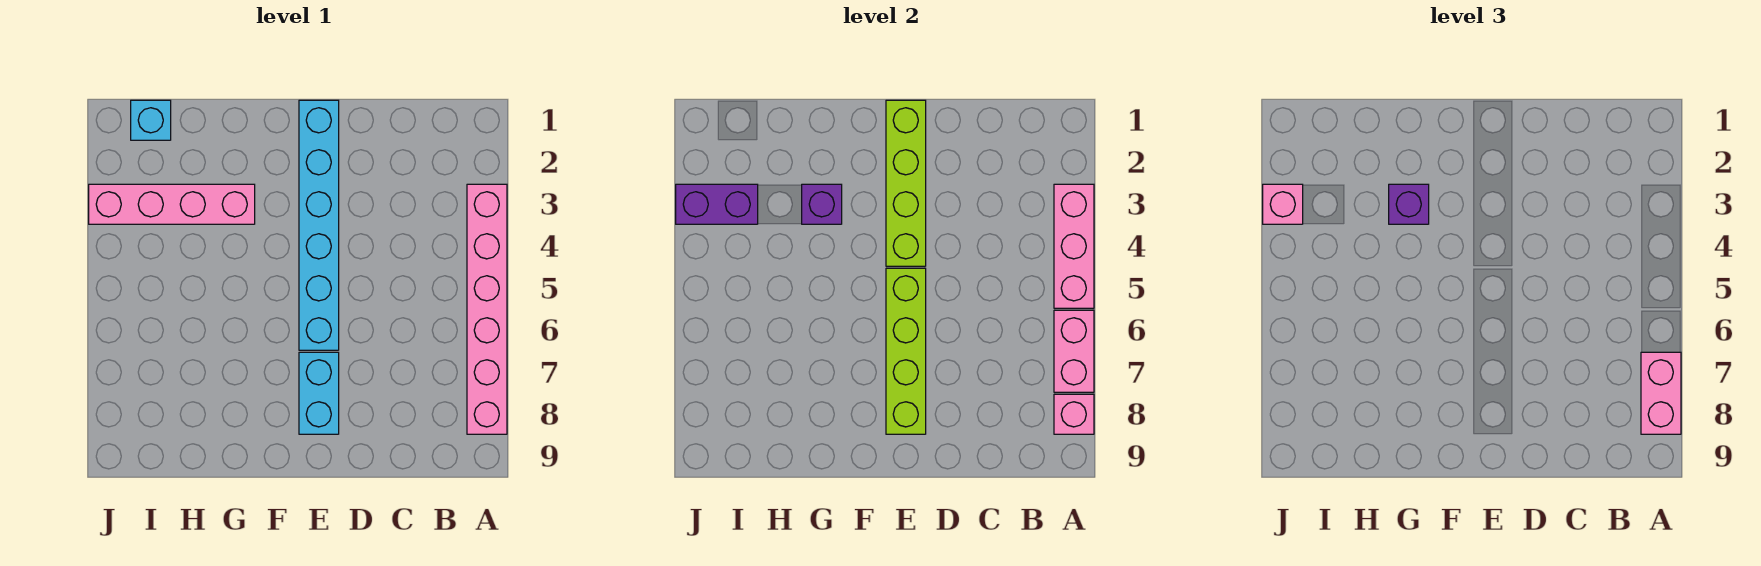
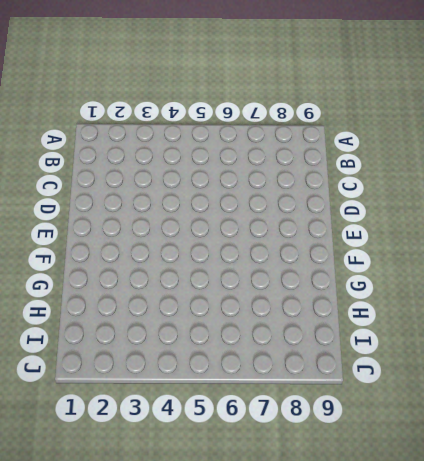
none -> pink 1x6 brick [467,184,507,434]
none -> cyan 1x6 brick [299,100,339,350]
none -> cyan 1x2 brick [299,352,339,434]

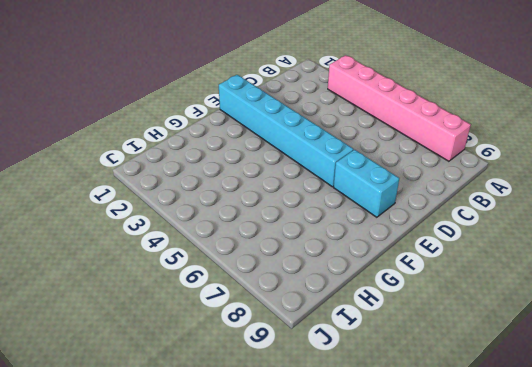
none -> pink 1x4 brick [89,184,255,224]
none -> cyan 1x1 brick [131,100,171,140]
none -> pink 1x3 brick [1054,184,1094,308]

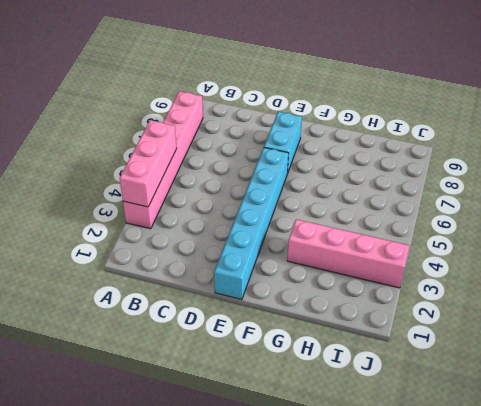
none -> cyan 1x1 brick [131,100,171,140]
none -> pink 1x2 brick [1054,310,1094,392]
none -> pink 1x1 brick [1054,394,1094,434]

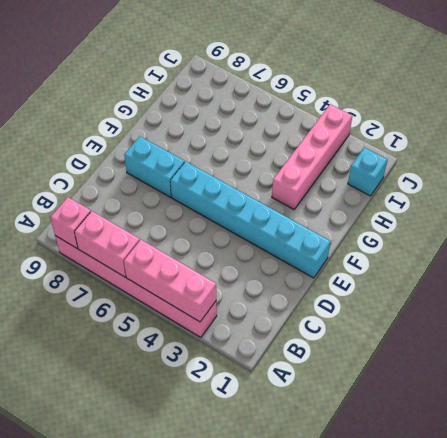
none -> lime 1x4 brick [886,100,926,266]
none -> lime 1x4 brick [886,268,926,434]
none -> purple 1x1 brick [802,184,842,224]

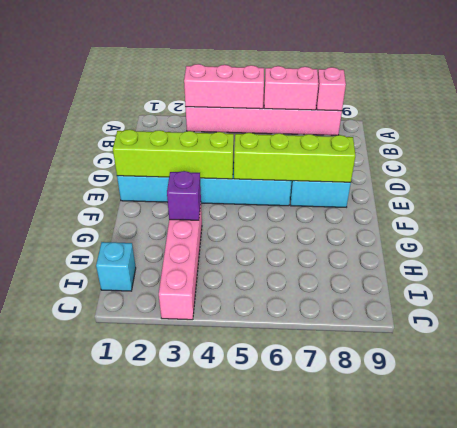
none -> purple 1x2 brick [676,184,758,224]
none -> pink 1x2 brick [1641,352,1681,434]
none -> purple 1x1 brick [1389,184,1429,224]

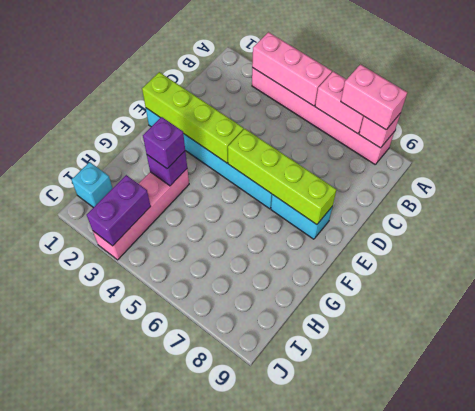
none -> pink 1x1 brick [1263,184,1303,224]

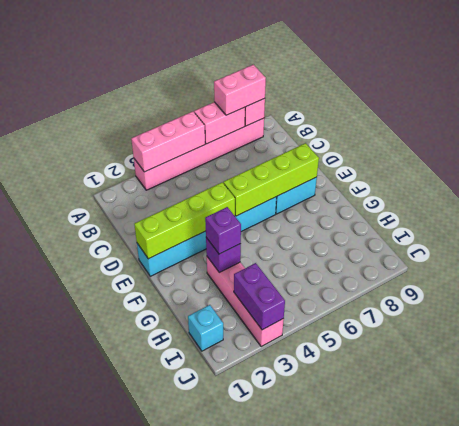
none -> pink 1x1 brick [1263,184,1303,224]

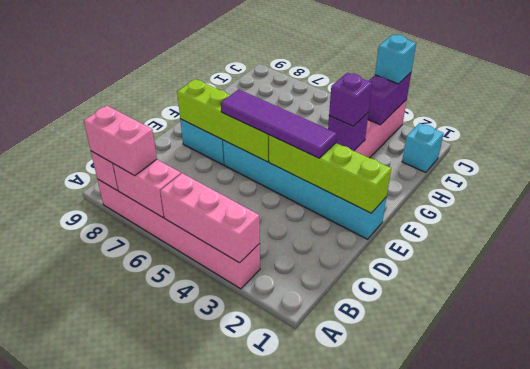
purple 1x4 tile [221,89,337,158] -> none
cyan 1x1 brick [375,35,416,84] -> pink 1x1 brick [1263,184,1303,224]

